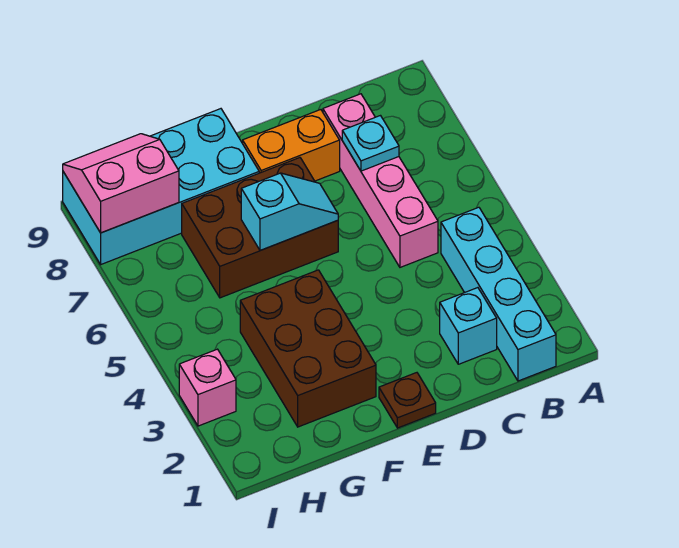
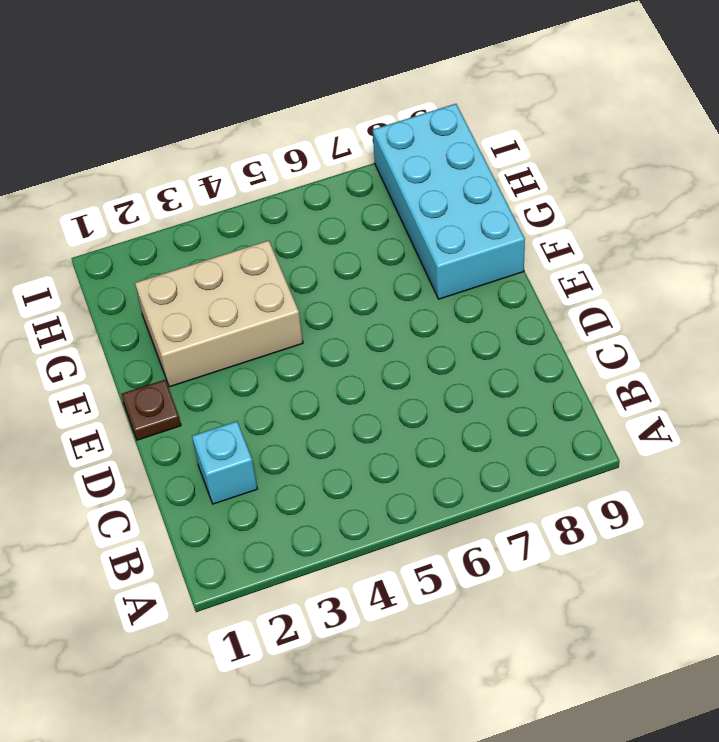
tan 2x3 brick [135,240,303,387] -> brown 2x3 brick [240,270,376,427]
none -> cyan 1x4 brick [441,207,556,381]
none -> pink 1x4 brick [323,94,438,267]
none -> orange 1x2 brick [243,110,340,181]

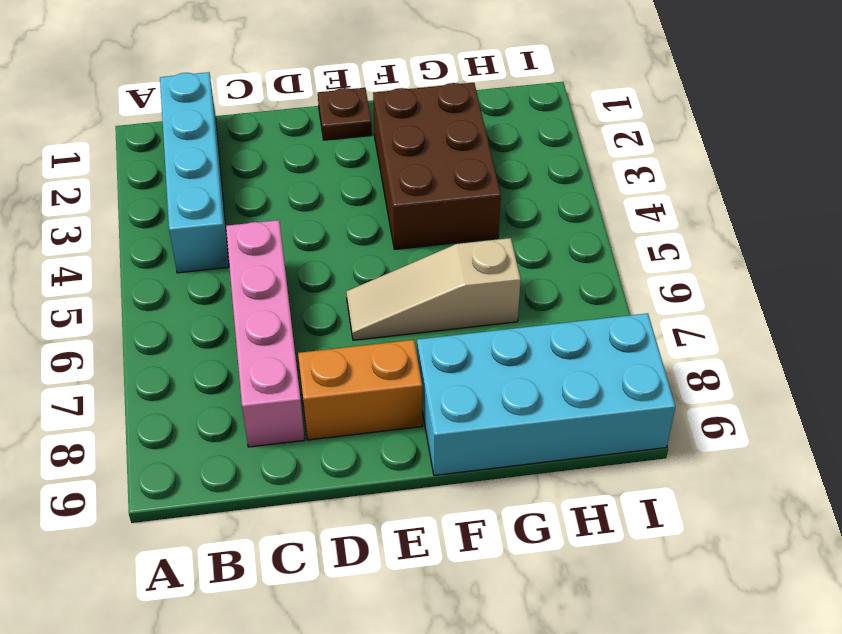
tan 1x3 slope [346,238,521,340] -> brown 2x3 brick [182,158,338,298]
none -> cyan 1x1 brick [440,288,497,364]
none -> pink 1x1 brick [179,349,236,426]
none -> cyan 1x1 plate [342,116,399,171]

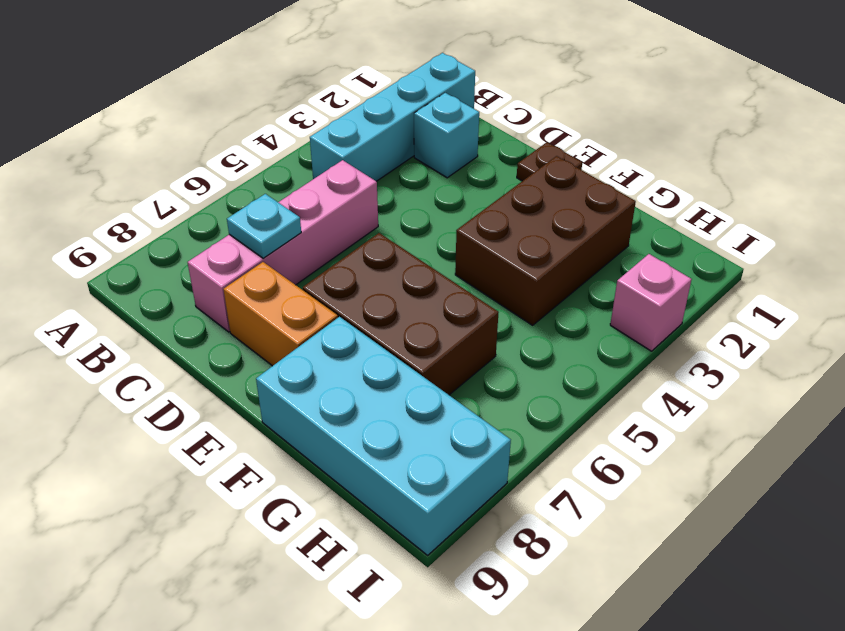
none -> cyan 1x2 slope [241,173,338,250]
none -> pink 2x2 slope [63,134,179,233]

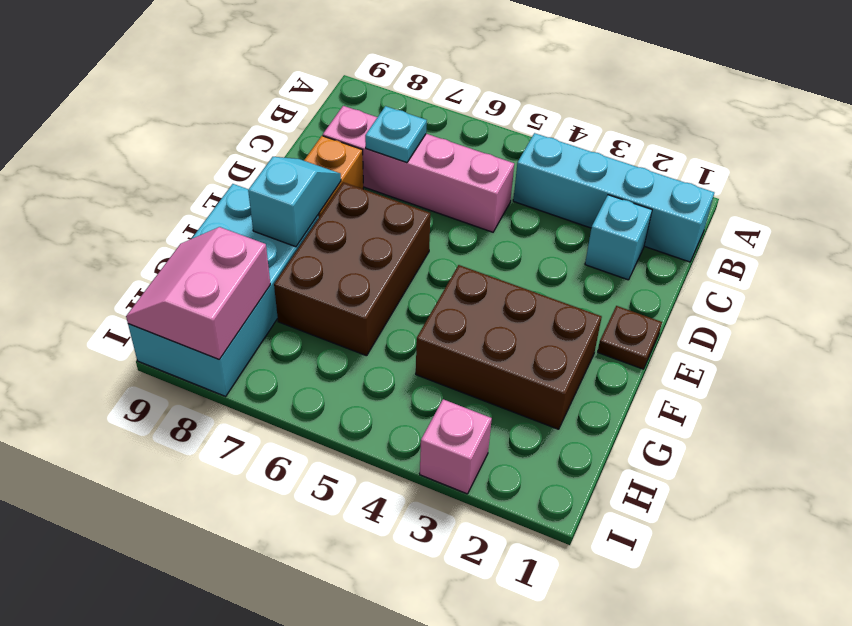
cyan 1x2 slope [248,157,341,247] -> cyan 1x2 slope moved to [241,173,338,250]

